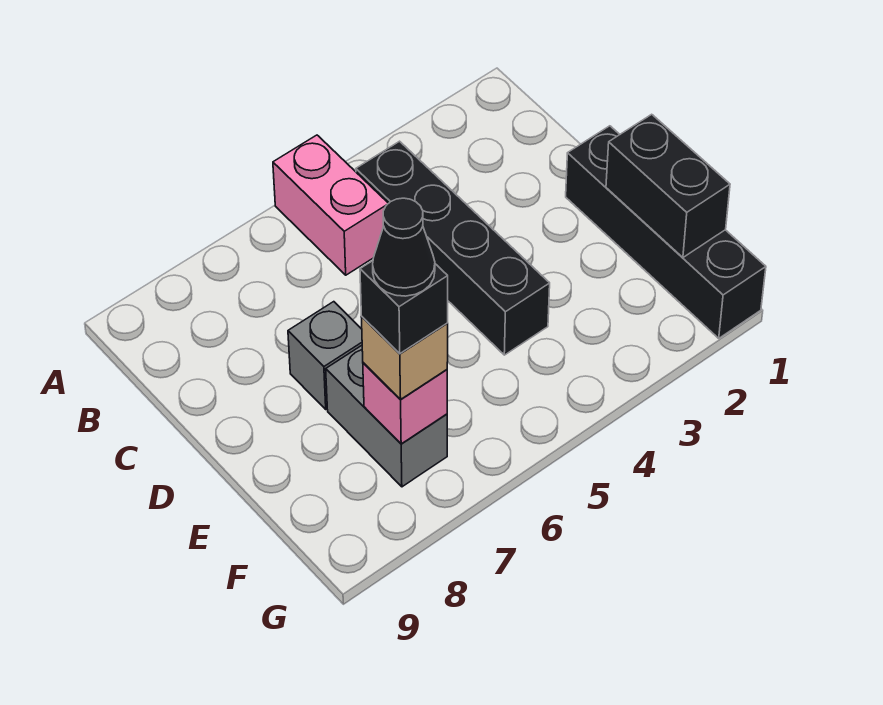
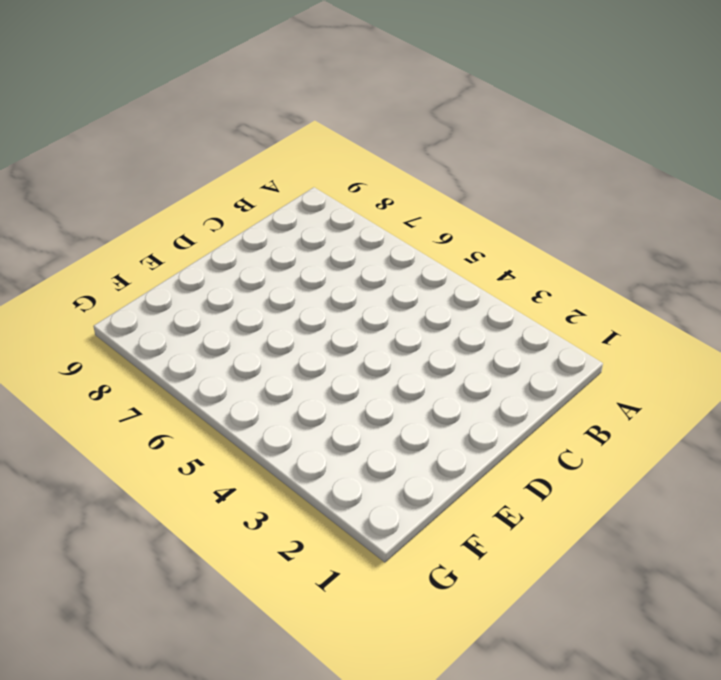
none -> pink 1x2 brick [273,135,388,275]
none -> black 1x4 brick [356,141,550,355]

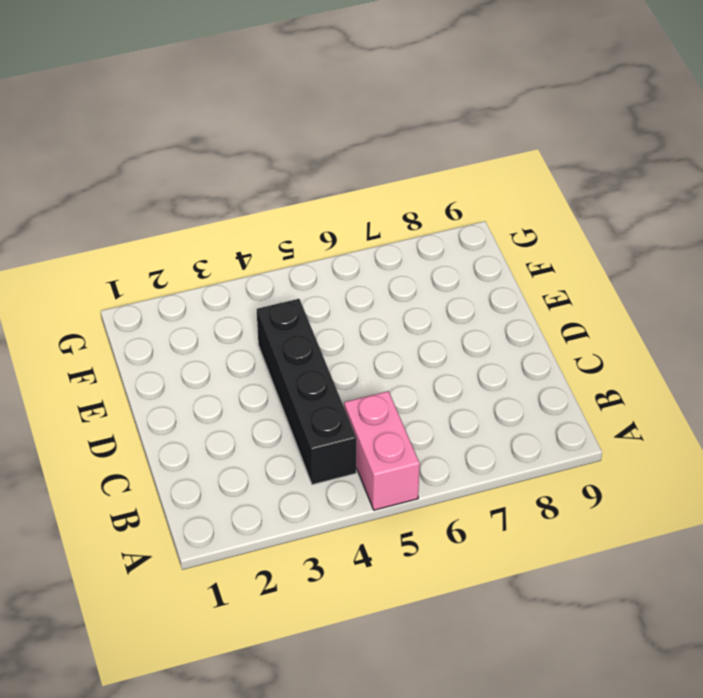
none -> black 1x4 brick [566,126,766,338]
none -> grey 1x1 brick [288,302,362,409]

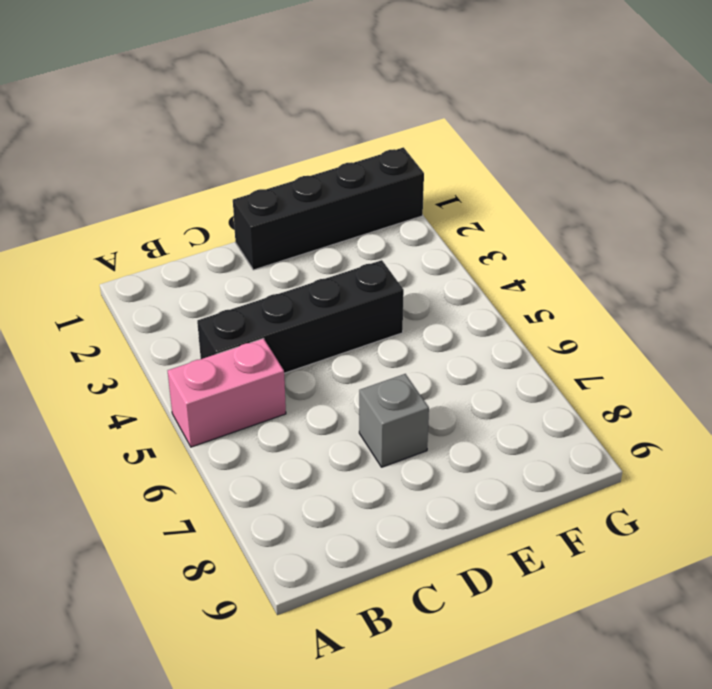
none -> grey 1x2 brick [326,346,447,487]
none -> black 1x2 brick [606,114,730,257]

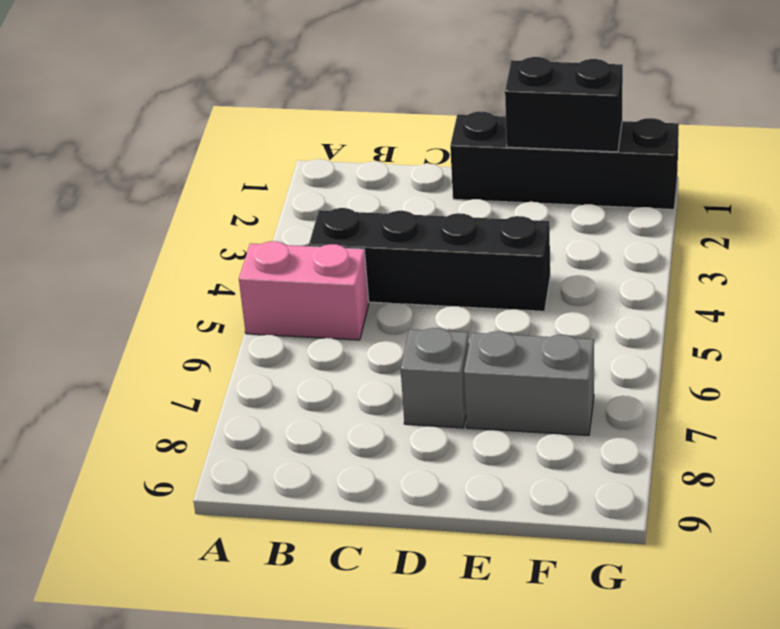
none -> pink 1x1 brick [363,363,447,444]
none -> tan 1x1 brick [362,317,448,400]

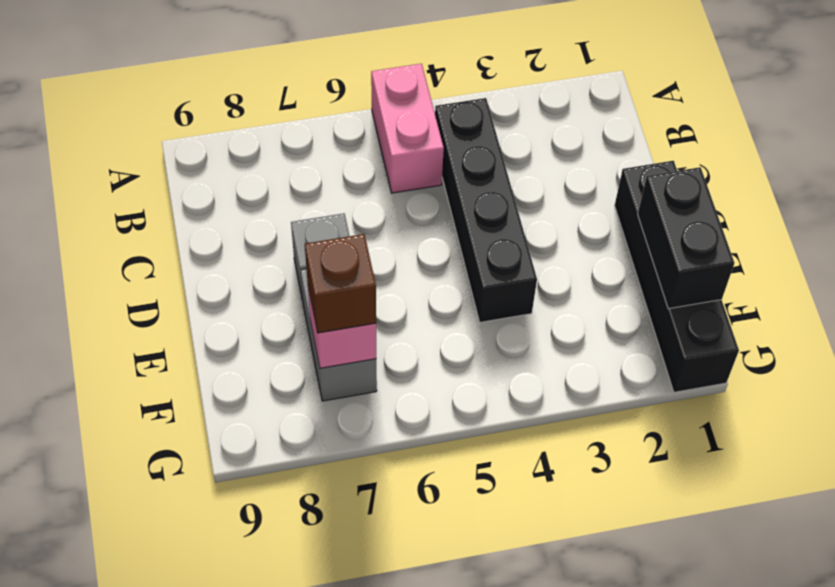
brown 1x1 brick [305,234,376,333] -> tan 1x1 brick [362,317,448,400]
none -> black 1x1 brick [360,261,448,354]
none -> black 1x1 cone [373,198,435,296]

